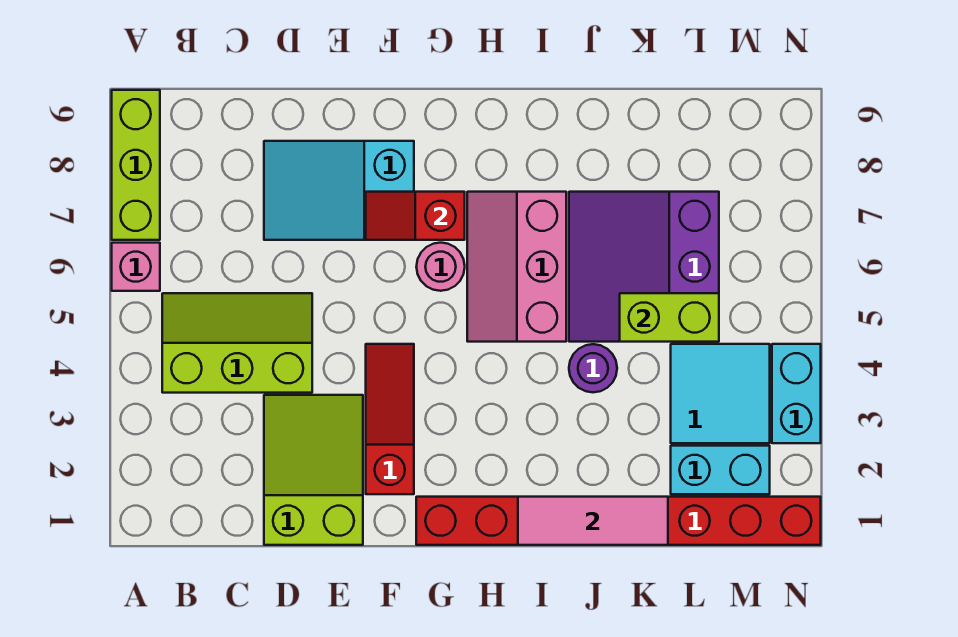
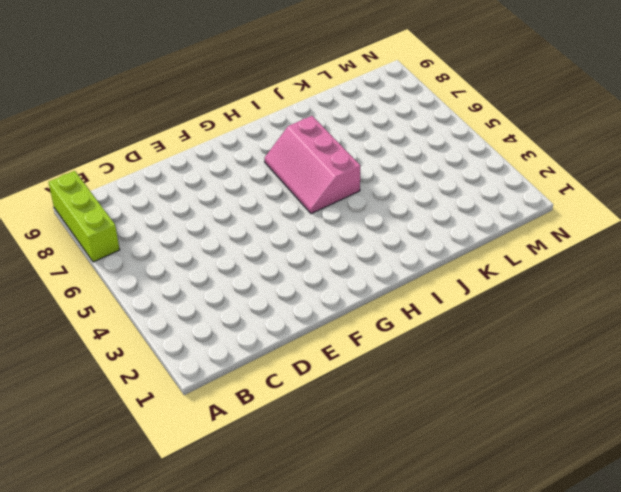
none -> pink 1x1 brick [112,243,160,291]
none -> lime 2x3 slope [162,293,312,393]
none -> lime 2x3 slope [264,395,363,545]

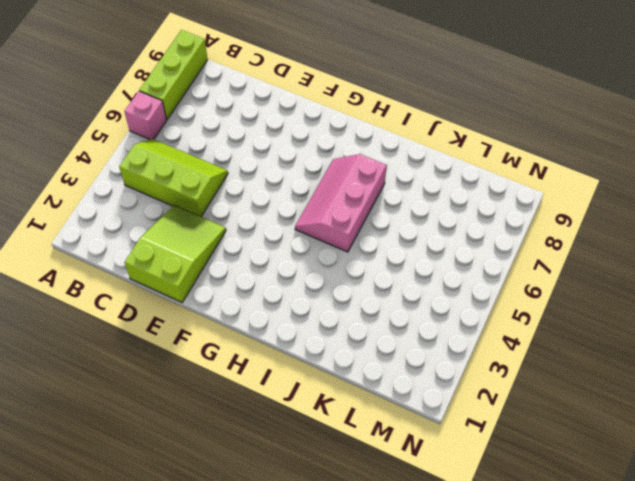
none -> cyan 2x3 slope [264,141,414,240]
none -> red 1x3 slope [366,344,414,494]
none -> red 1x8 brick [416,497,821,545]

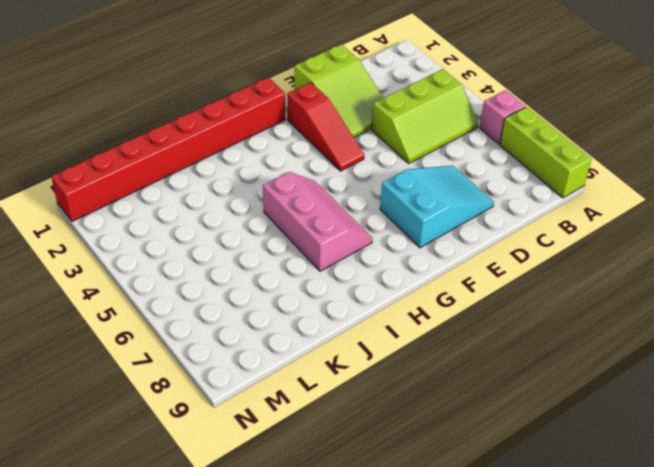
none -> pink 1x1 round brick [416,243,465,291]
none -> purple 1x1 round brick [569,344,617,392]
none -> purple 3x3 slope [569,192,719,342]

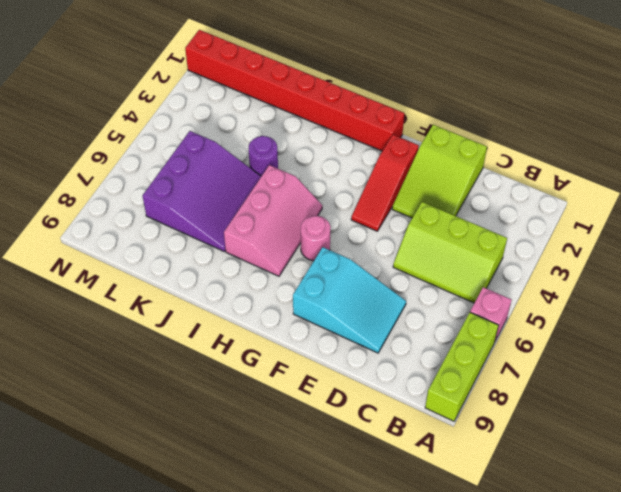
none -> cyan 1x2 brick [671,446,770,494]
none -> cyan 2x2 tile [671,344,770,443]
none -> cyan 1x2 brick [772,344,821,443]

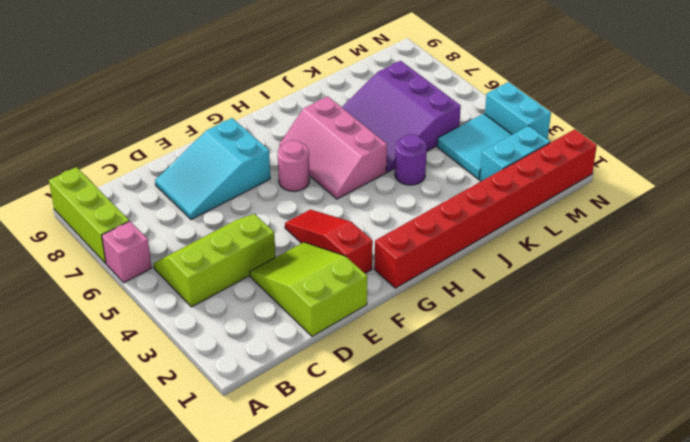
none -> red 1x2 slope [366,192,465,240]
none -> pink 1x3 tile [518,497,668,545]
none -> lime 1x2 brick [620,293,719,342]

